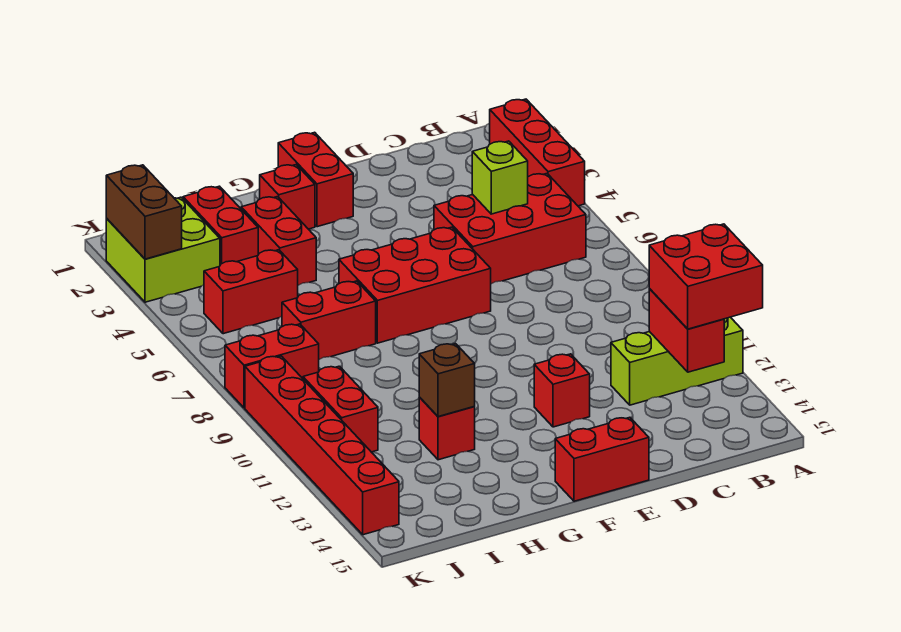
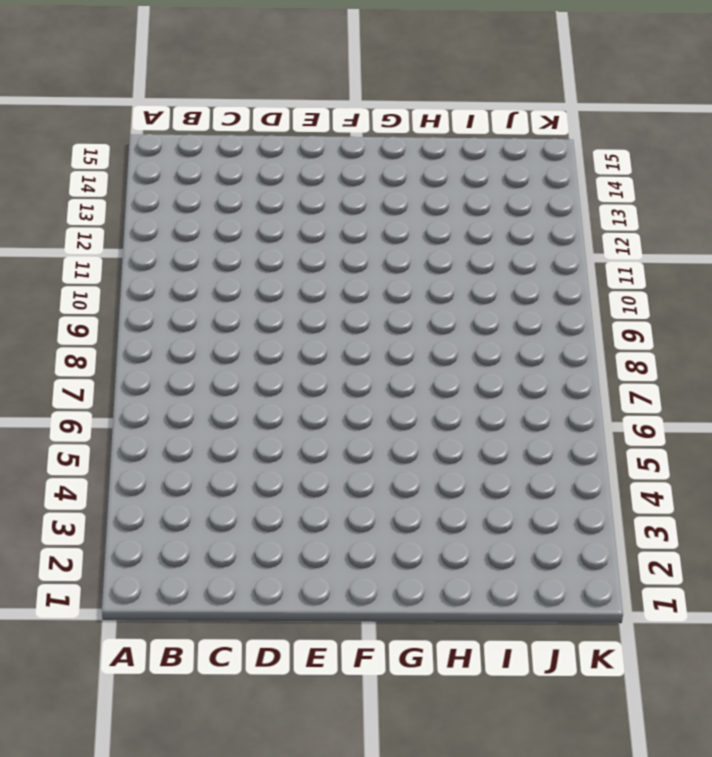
none -> red 1x3 brick [490,99,585,206]
none -> lime 1x3 brick [611,317,743,405]
none -> red 2x3 brick [434,174,586,284]

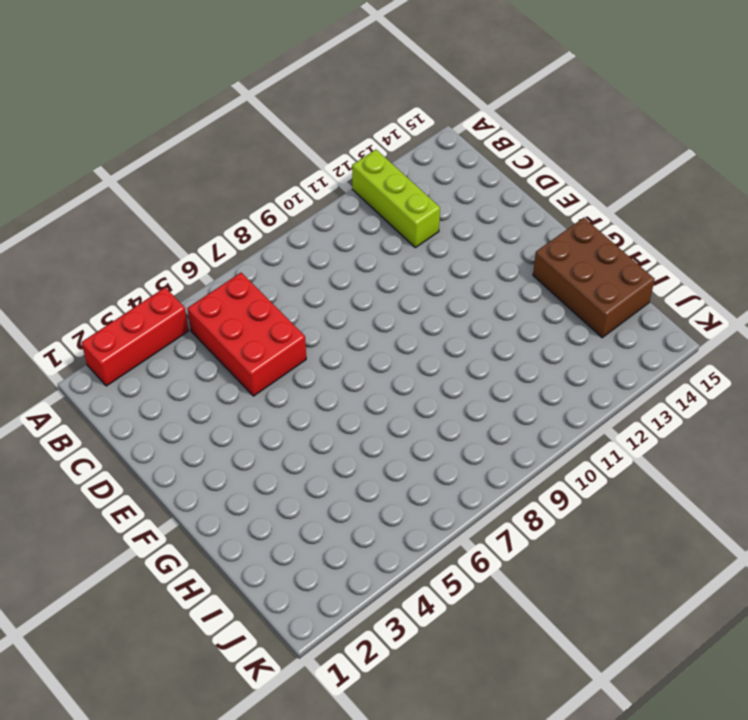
brown 2x3 brick [533,218,655,338] -> none
none -> red 2x3 brick [339,227,491,343]
none -> red 1x1 brick [534,354,590,427]
none -> red 1x2 brick [555,417,649,501]

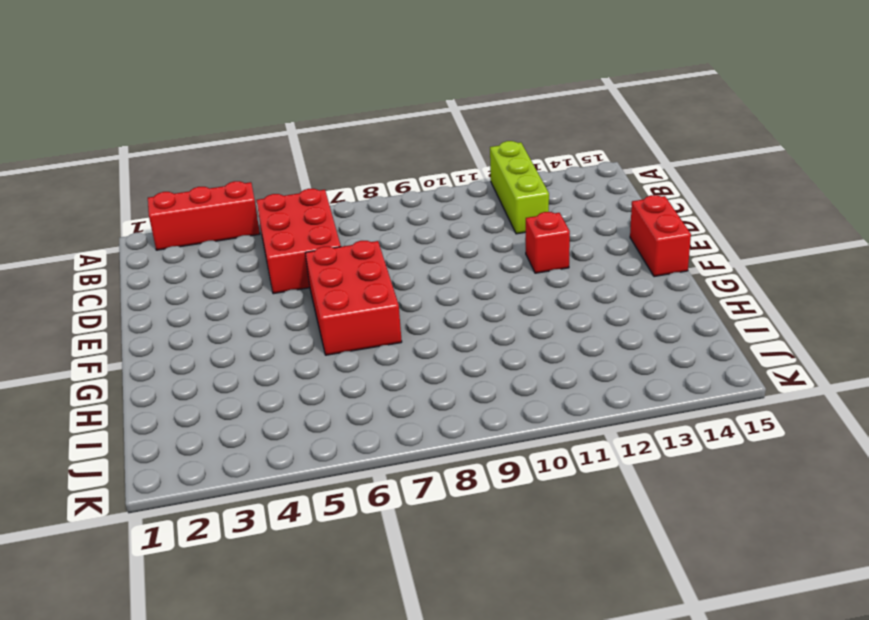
none -> red 1x2 brick [278,132,353,227]
none -> red 1x1 brick [260,165,315,229]
none -> red 1x2 brick [241,197,316,285]

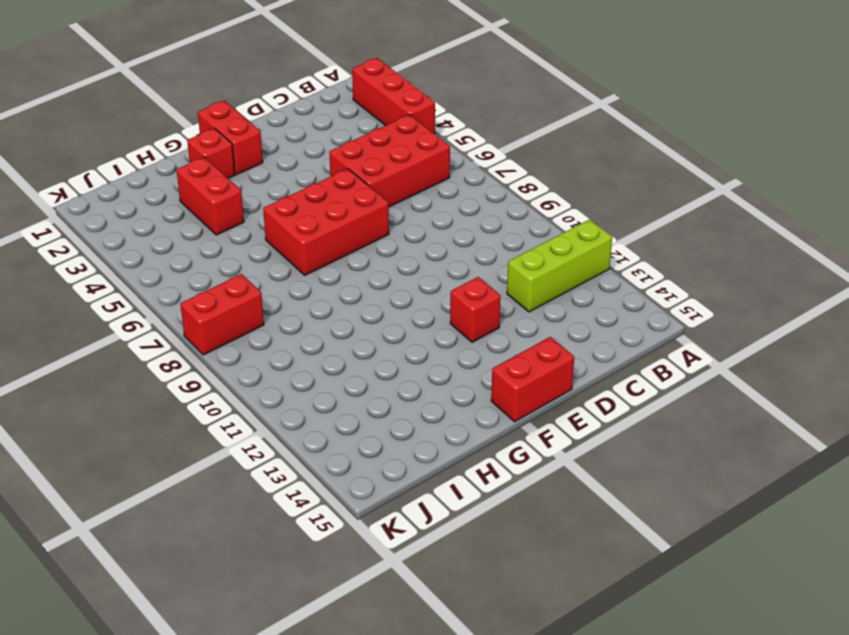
none -> red 1x2 brick [282,281,376,359]
none -> red 1x1 brick [419,397,475,460]
none -> red 1x2 brick [183,186,258,265]

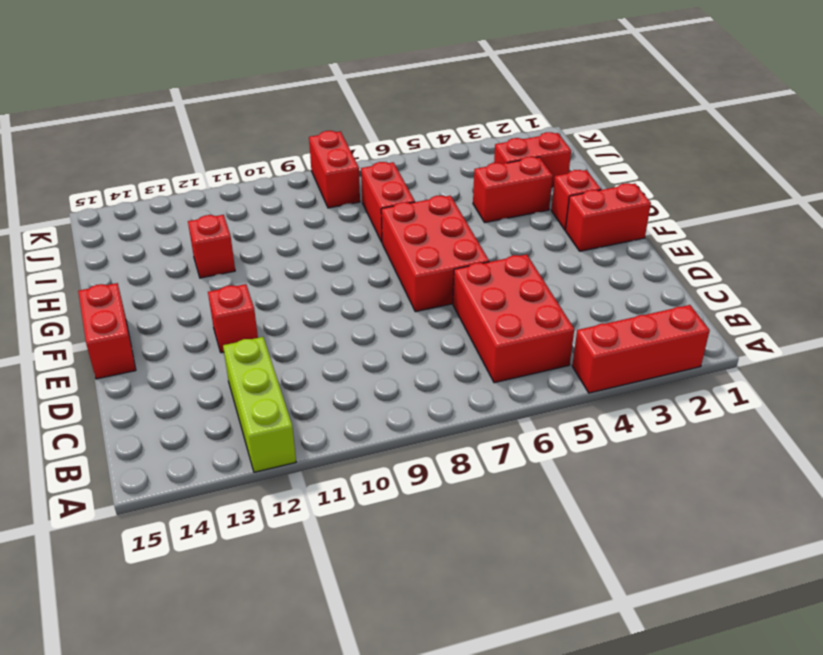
none -> red 1x2 brick [204,250,298,334]
none -> lime 2x2 brick [106,197,220,302]
none -> red 1x2 brick [303,366,378,452]

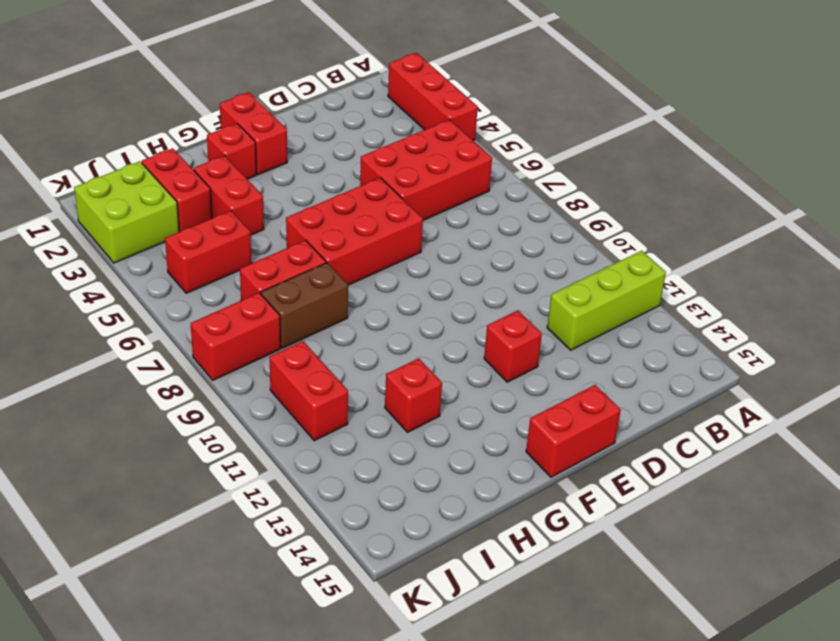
brown 1x2 brick [261,263,348,348] -> brown 1x2 brick turned to [106,165,182,259]
none -> red 1x6 brick [245,356,399,535]
none -> red 1x2 brick [649,289,724,372]
none -> lime 1x1 brick [472,141,528,214]

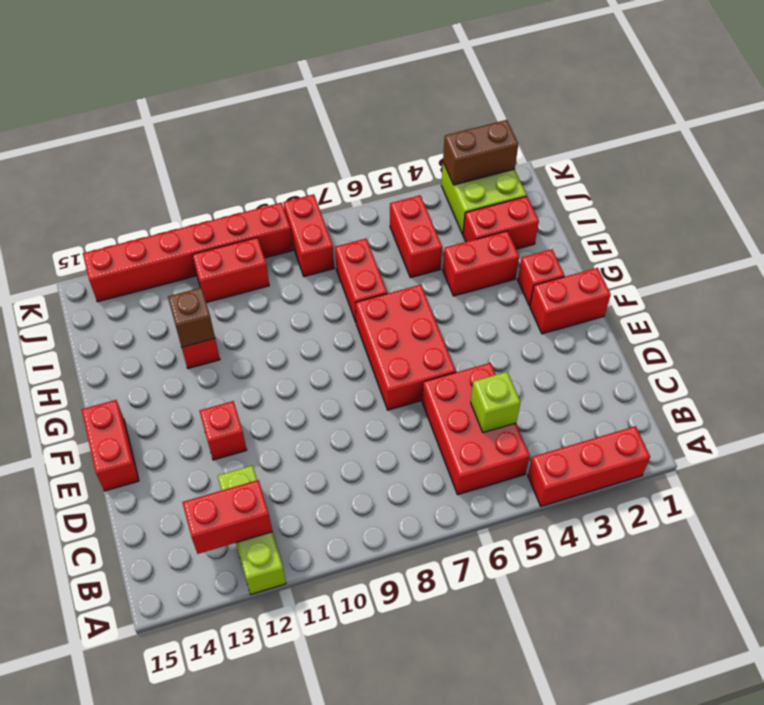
none -> red 2x2 brick [649,224,763,329]

